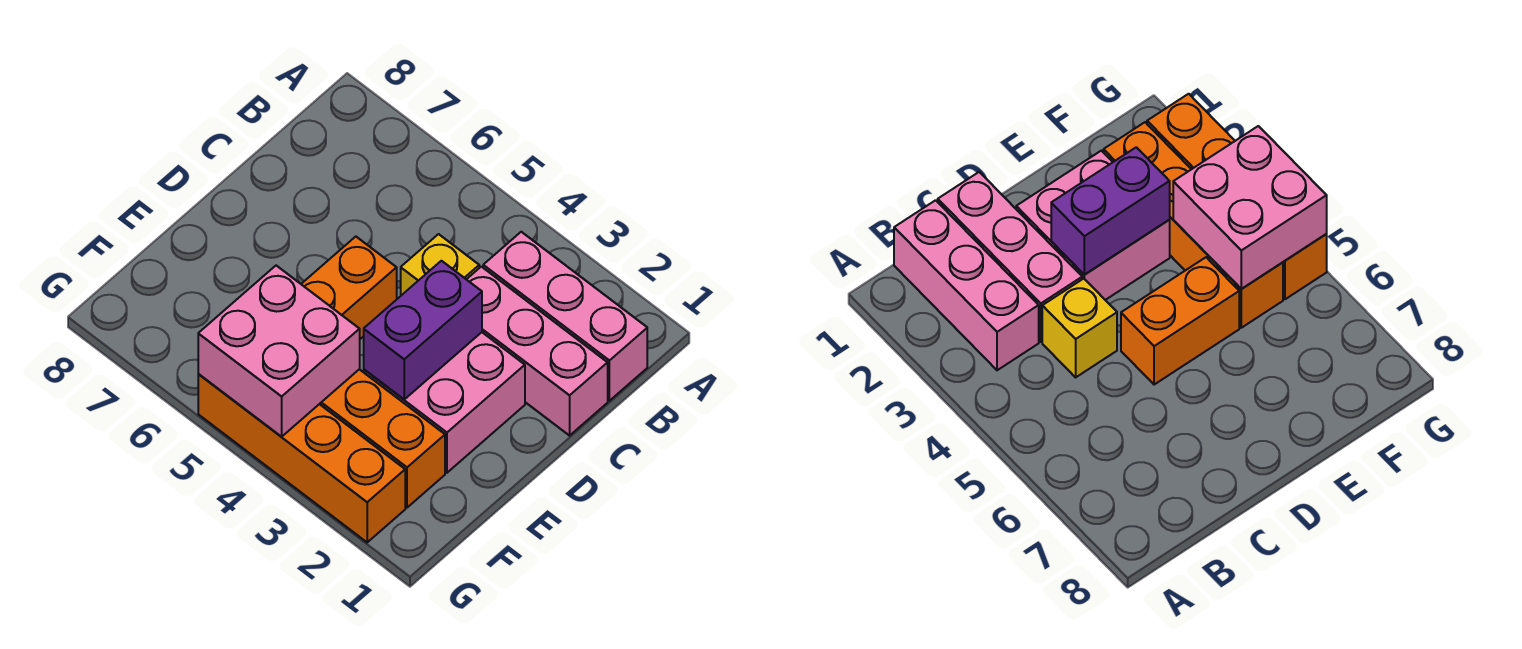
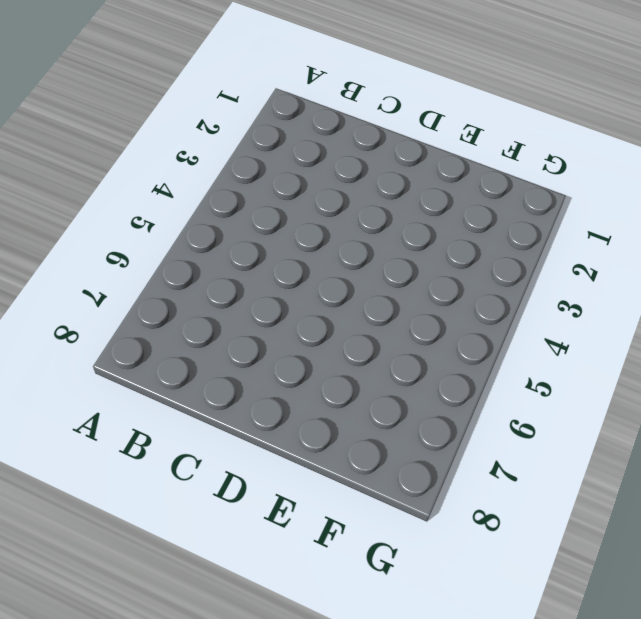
none -> pink 1x3 brick [483,232,647,401]
none -> pink 1x3 brick [466,267,608,436]

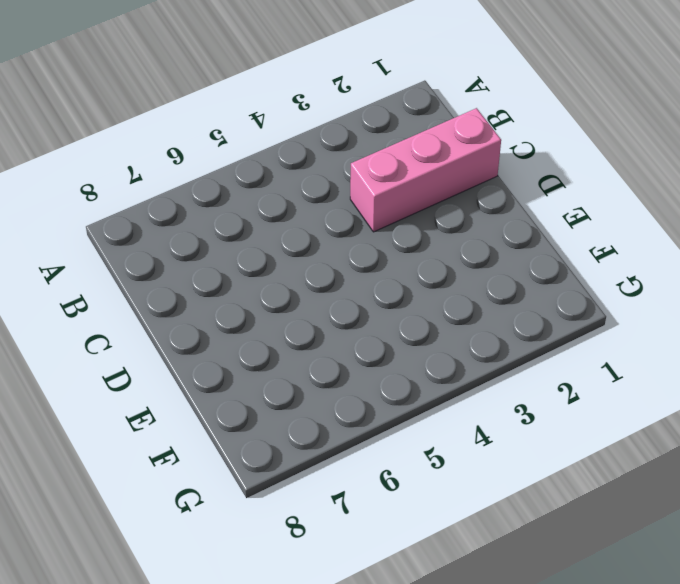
none -> pink 1x3 brick [483,232,647,401]
none -> yellow 1x1 brick [401,234,479,295]

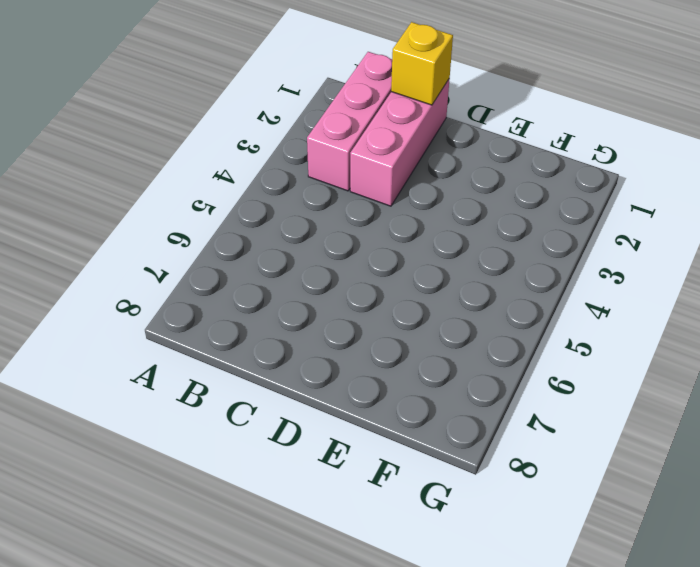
yellow 1x1 brick [391,22,453,105] -> yellow 1x1 brick moved to [401,234,479,295]
none -> pink 2x2 brick [364,332,525,473]
none -> orange 1x2 brick [301,237,397,339]

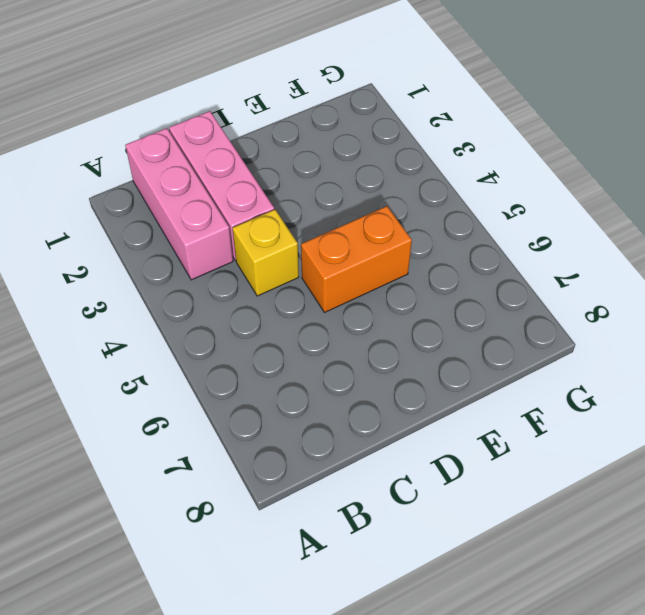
none -> pink 2x2 brick [364,332,525,473]
none -> orange 1x4 brick [320,369,445,508]

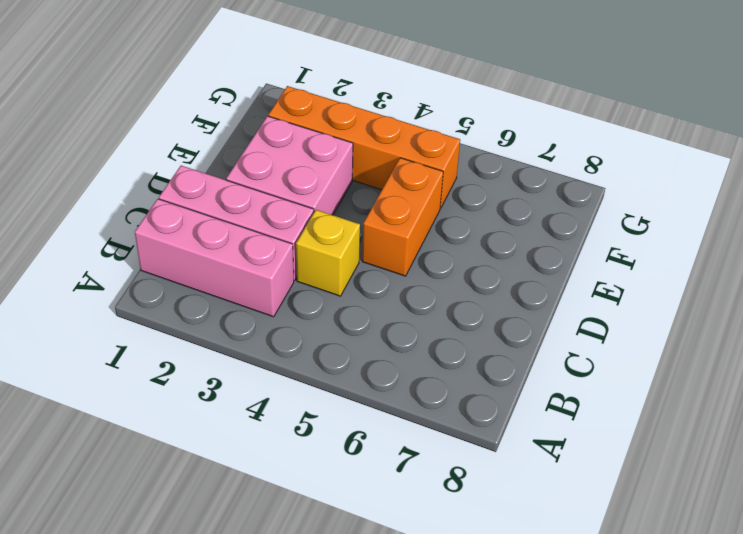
none -> orange 1x4 brick [198,374,405,542]
none -> purple 1x2 brick [364,261,482,399]

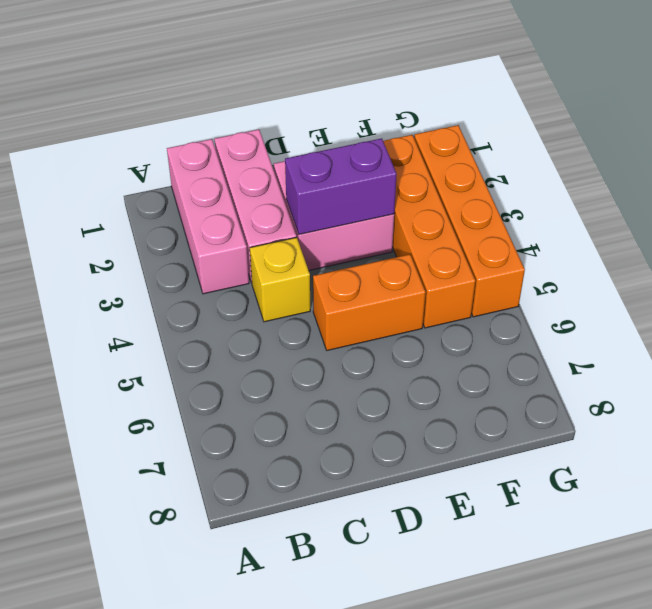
none -> pink 2x2 brick [198,266,360,437]

